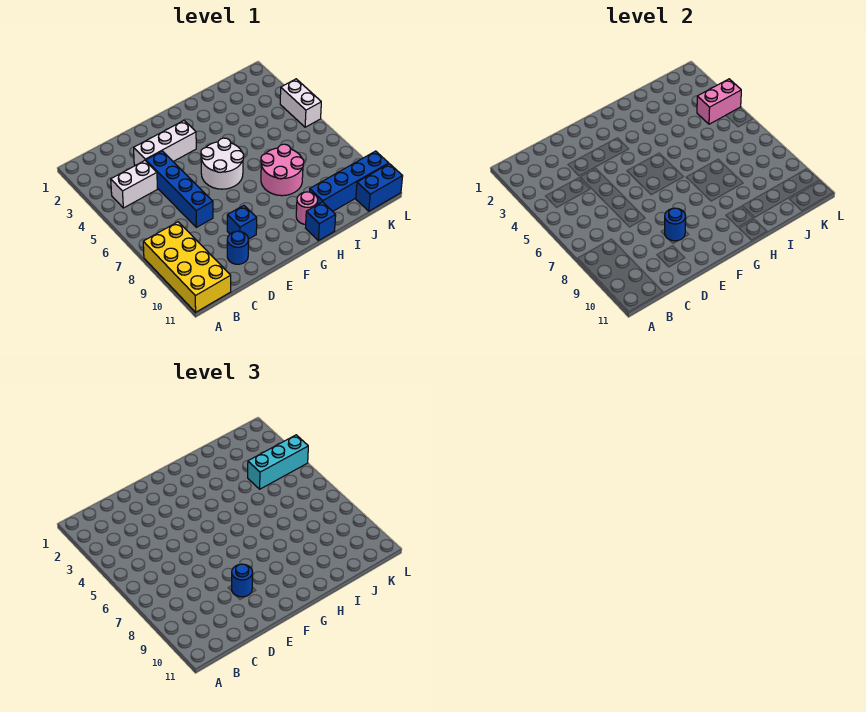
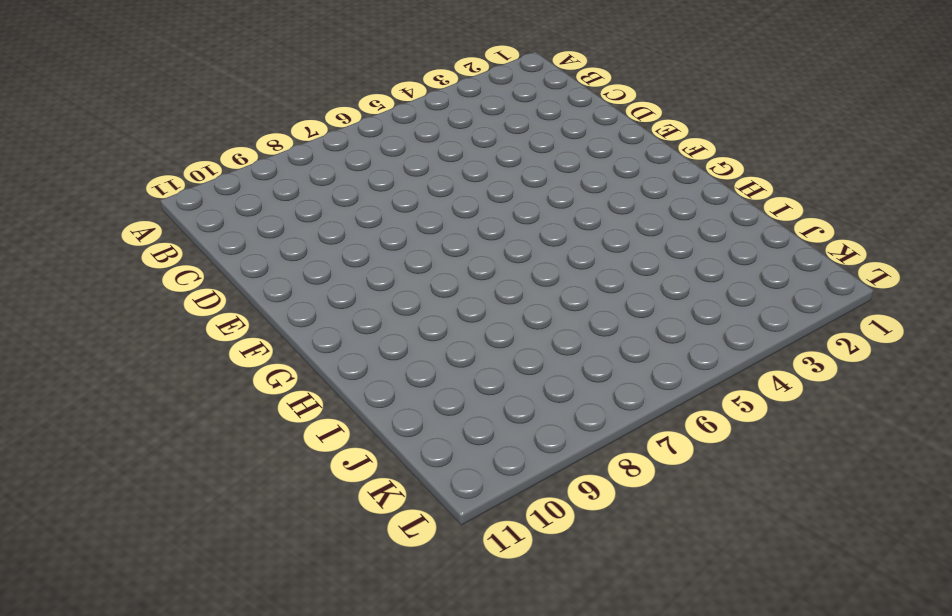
none -> yellow 2x4 brick [143,222,231,312]
none -> white 1x2 brick [111,161,157,208]
none -> white 1x3 brick [134,121,196,165]

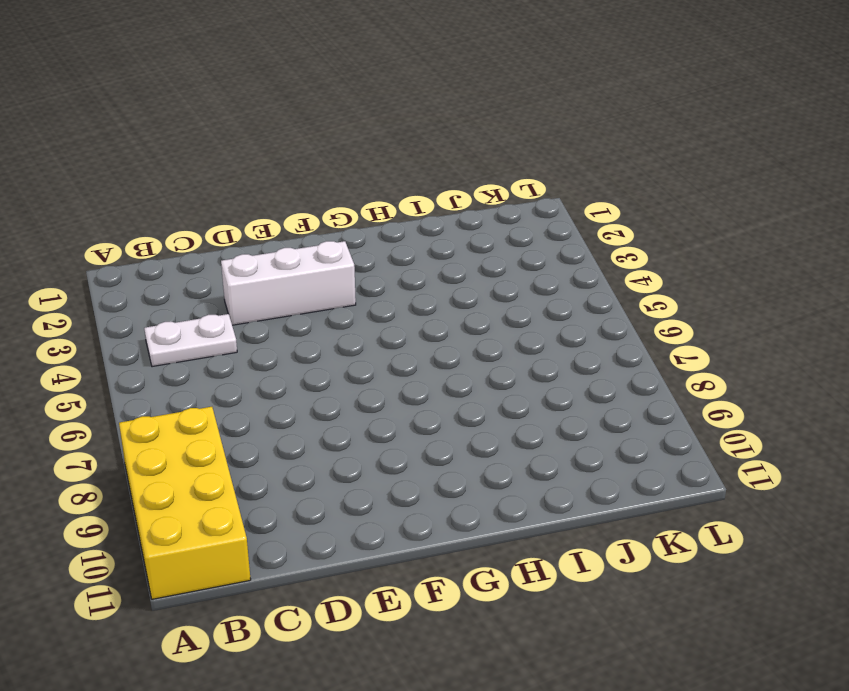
white 1x2 plate [144,314,237,367] -> white 1x2 brick [111,161,157,208]
none -> blue 1x4 brick [146,151,213,227]
none -> blue 1x1 round brick [227,231,248,264]
none -> blue 1x1 brick [227,205,257,239]

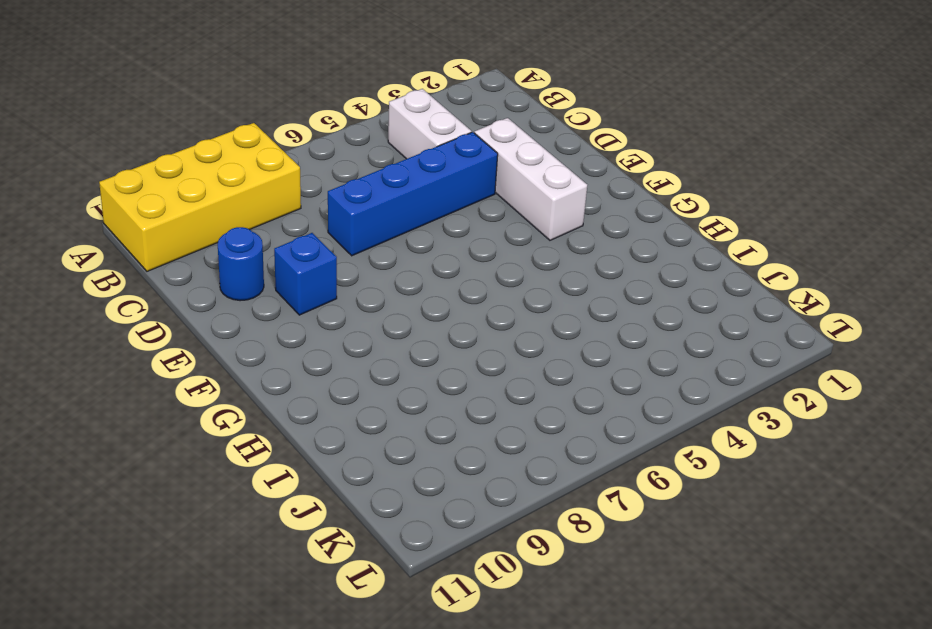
none -> white 2x2 round brick [201,138,244,189]
none -> pink 2x2 round brick [261,144,304,196]
none -> pink 1x1 round brick [296,192,318,224]

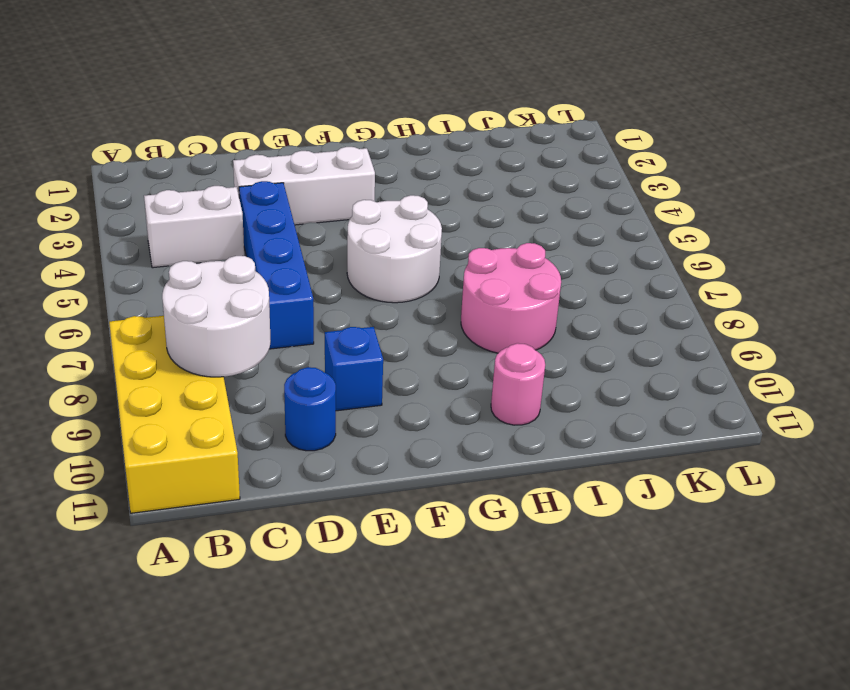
white 2x2 round brick [162,256,271,377] -> none
none -> blue 1x1 brick [306,202,336,241]
none -> blue 1x4 brick [310,151,389,211]
none -> blue 1x2 brick [356,164,403,211]

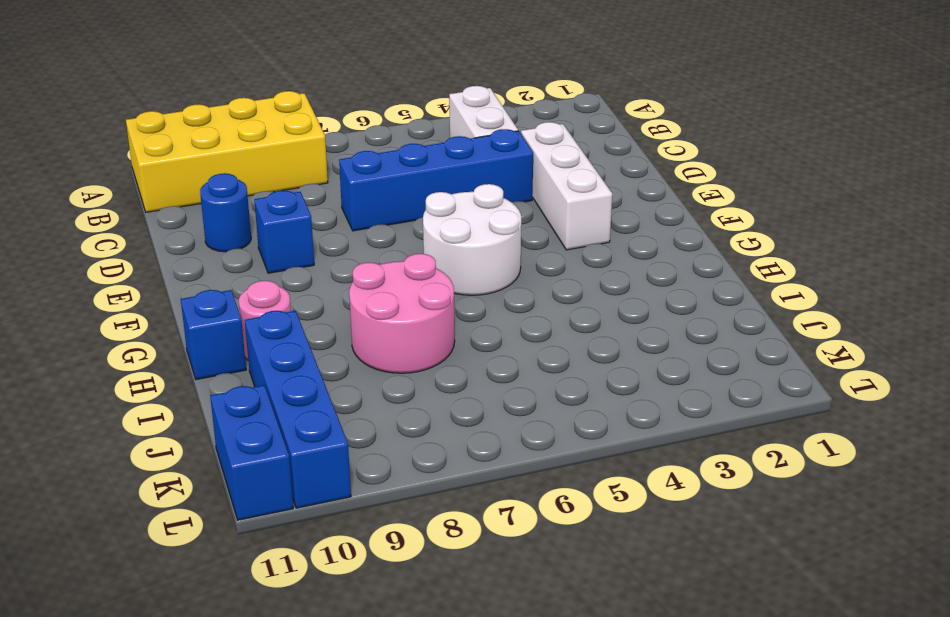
none -> white 1x2 brick [280,79,321,127]
none -> blue 1x1 round brick [665,208,686,241]
none -> pink 1x2 brick [697,79,741,124]

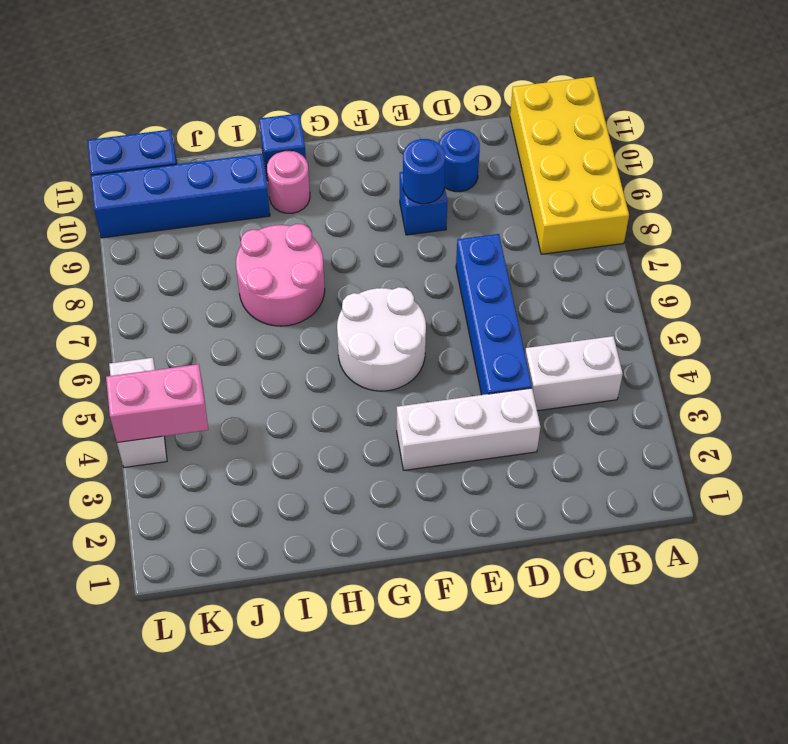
none -> blue 1x1 round brick [232,564,253,597]
none -> cyan 1x3 brick [248,435,308,489]

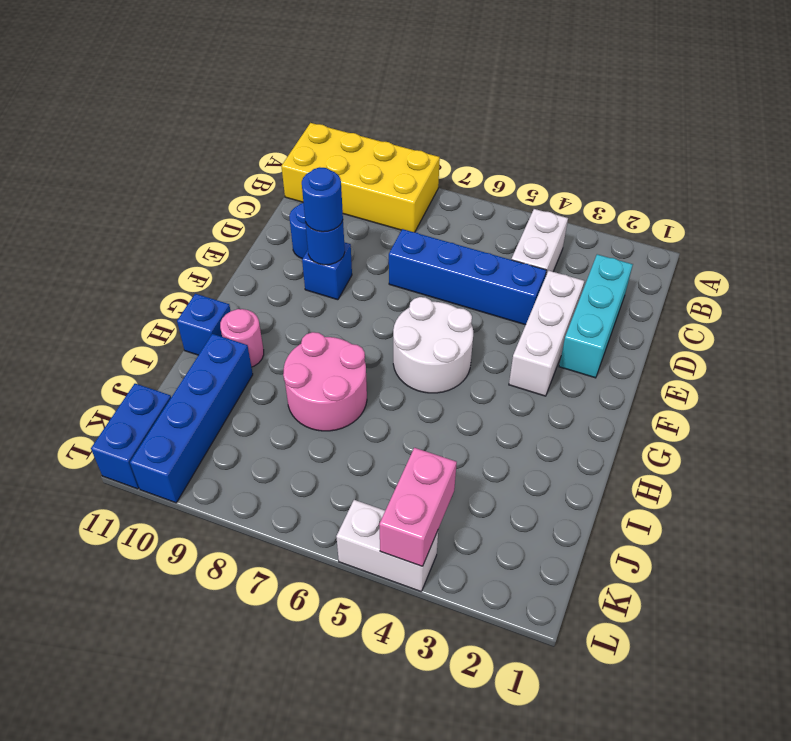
cyan 1x3 brick [559,254,633,378] -> cyan 1x3 brick moved to [248,435,308,489]

